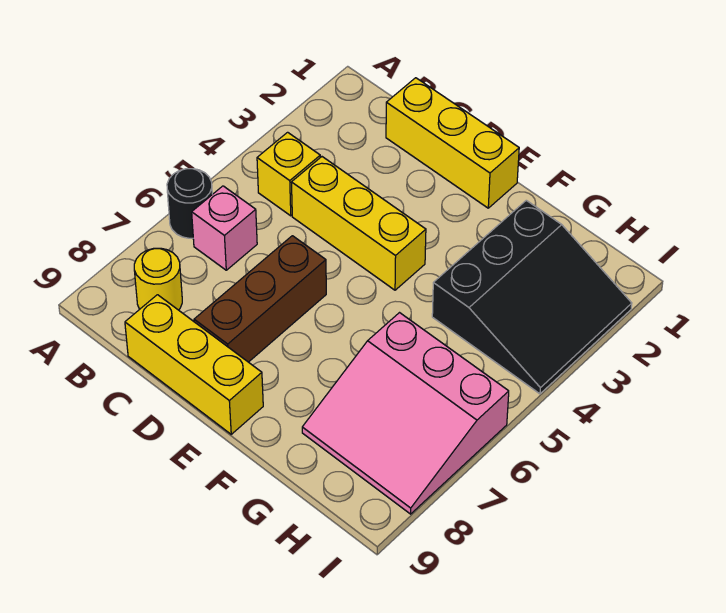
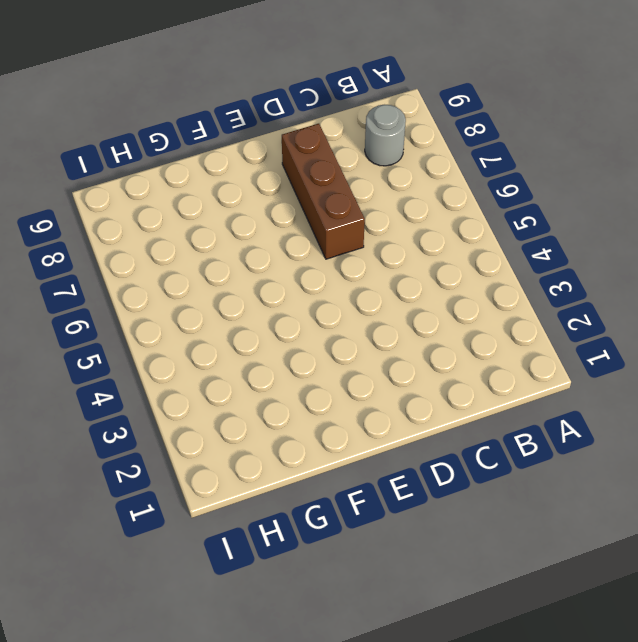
grey 1x1 round brick [365,105,406,166] -> yellow 1x1 round brick [134,248,182,310]
none -> black 1x1 round brick [167,169,212,238]
none -> yellow 1x1 brick [257,132,320,216]

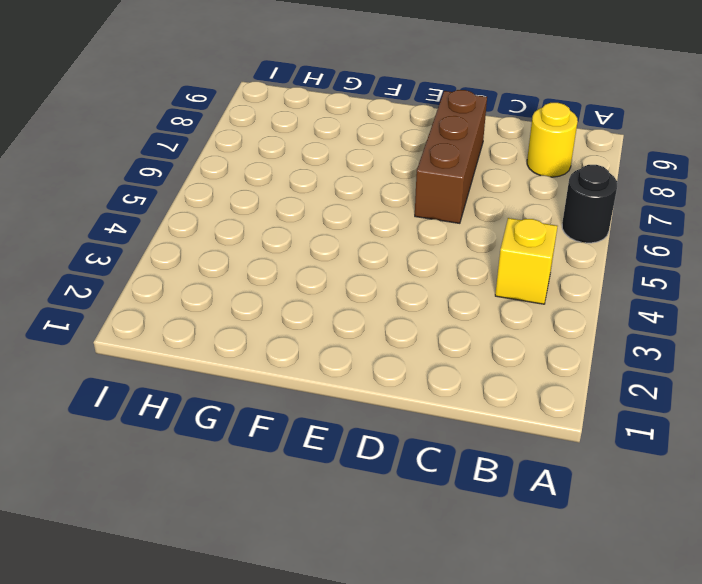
none -> pink 1x1 brick [192,186,257,270]
none -> yellow 1x3 brick [386,78,519,208]

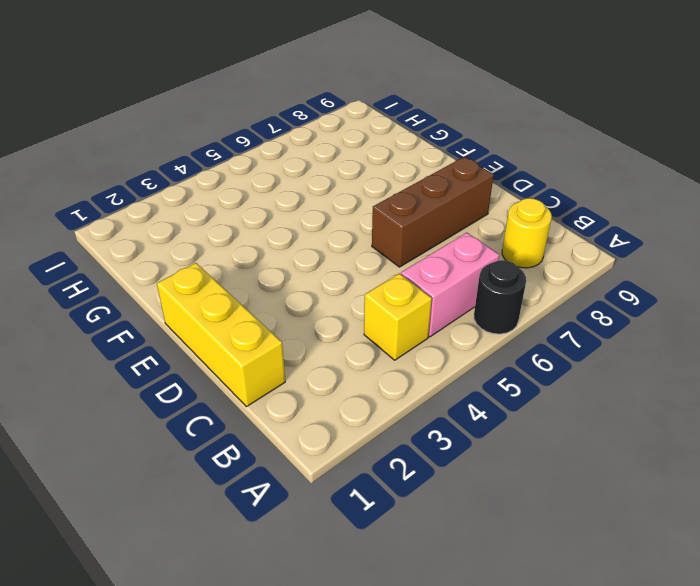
pink 1x2 brick [401,233,499,337] -> pink 1x1 brick [192,186,257,270]
none -> yellow 1x3 brick [291,157,426,290]
none -> yellow 1x3 brick [125,295,263,434]

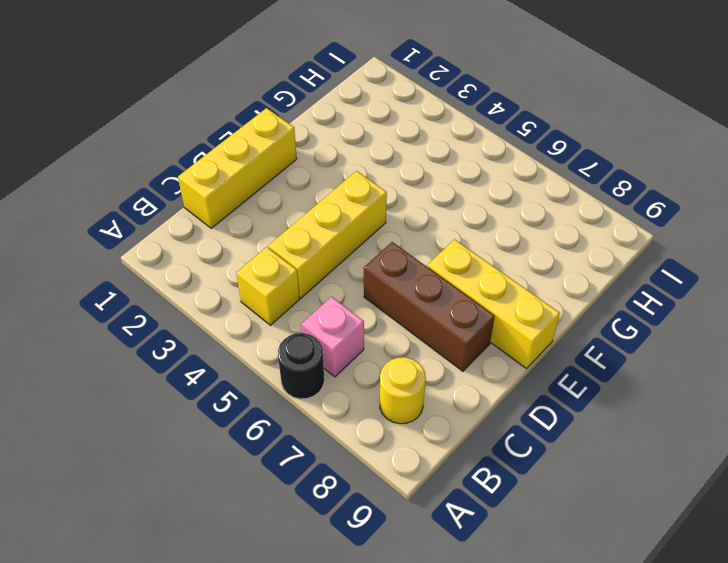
yellow 1x3 brick [427,239,560,368] -> yellow 1x3 brick turned to [125,295,263,434]
none -> black 3x3 slope [432,200,632,394]
none -> pink 3x3 slope [302,313,509,514]

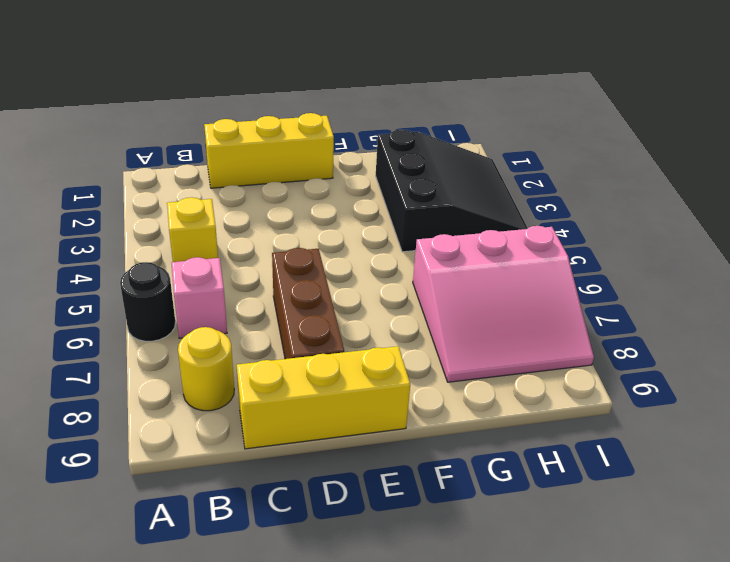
none -> yellow 1x3 brick [291,157,426,290]

